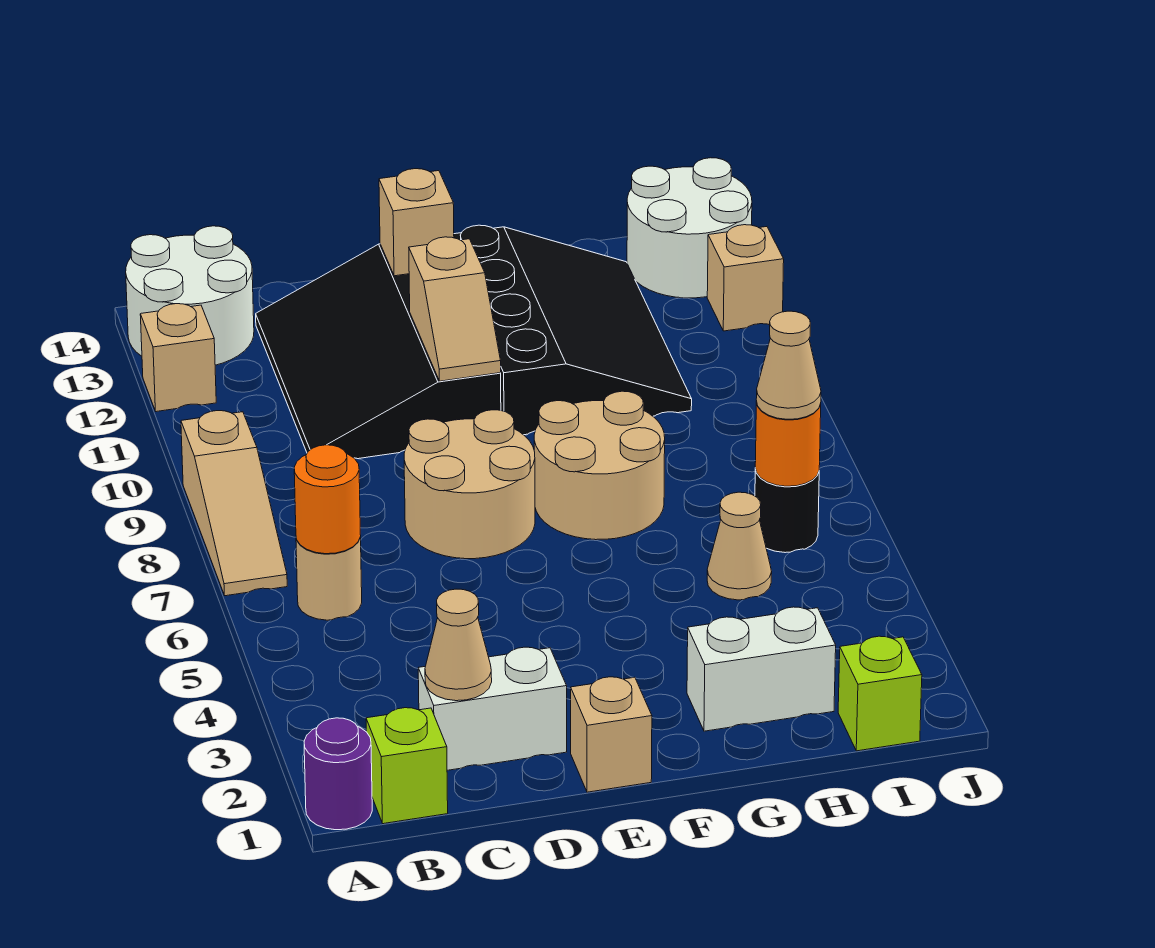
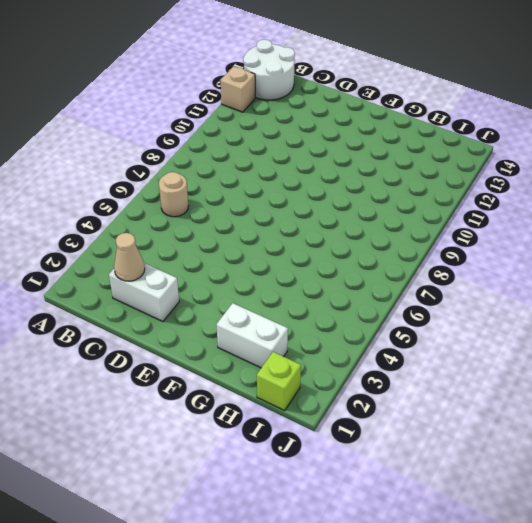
none -> purple 1x1 round brick [304,718,372,830]
none -> tan 1x3 slope [181,411,287,596]
none -> lime 1x1 brick [366,708,448,824]

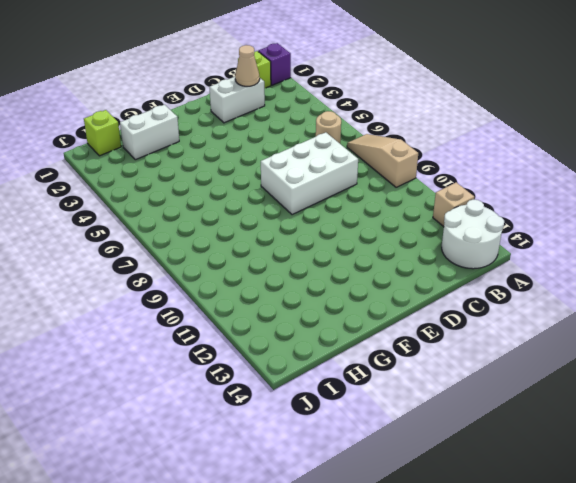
purple 1x1 brick [258,43,291,85] -> purple 1x1 round brick [304,718,372,830]
white 2x3 brick [261,132,358,215] -> tan 2x2 round brick [404,410,535,559]
none -> black 3x4 slope [256,244,501,459]
none -> tan 1x1 brick [571,677,652,792]
none -> tan 2x2 round brick [534,391,665,540]

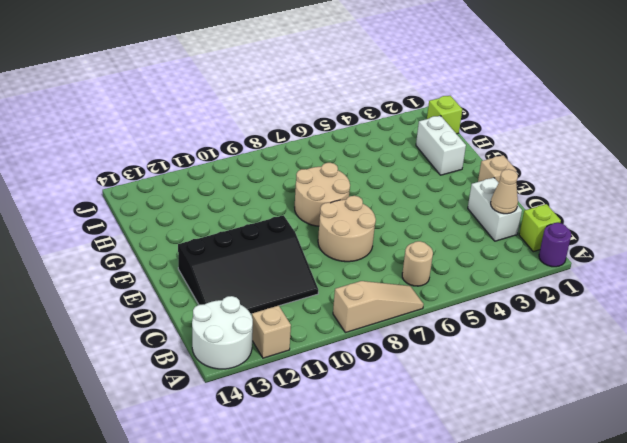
none -> black 3x4 slope [454,225,692,435]
none -> tan 1x1 cone [707,492,772,600]
none -> black 1x1 round brick [755,468,819,553]

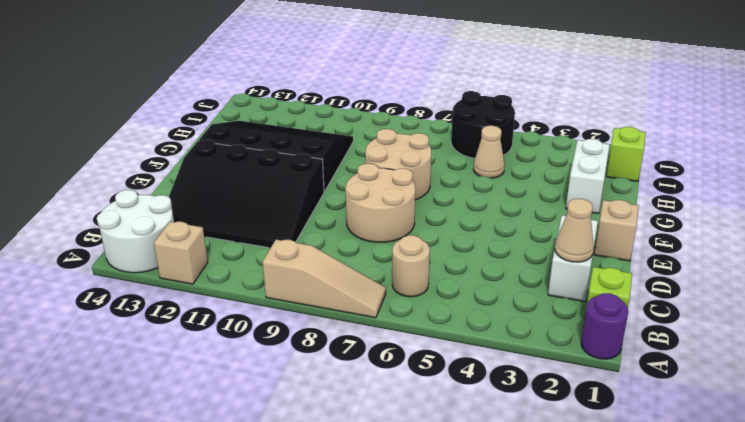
black 2x2 round brick [451,91,515,158] -> black 1x1 round brick [755,468,819,553]
none -> white 2x2 round brick [627,158,752,298]
none -> tan 1x1 brick [707,225,784,331]
none -> orange 1x1 round brick [294,445,361,554]

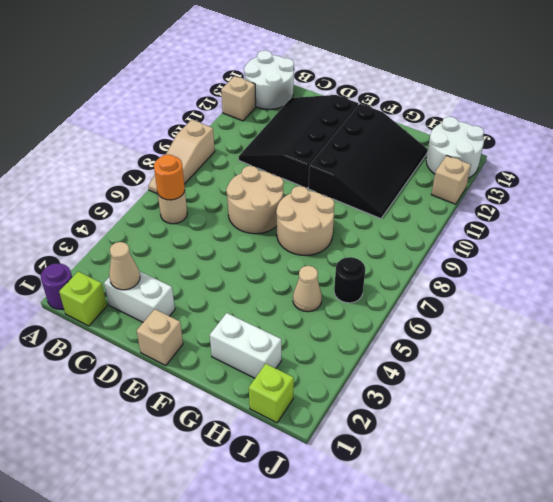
none -> tan 1x2 slope [409,237,501,381]
none -> tan 1x1 brick [379,169,454,276]
none -> orange 1x1 round brick [755,401,821,486]

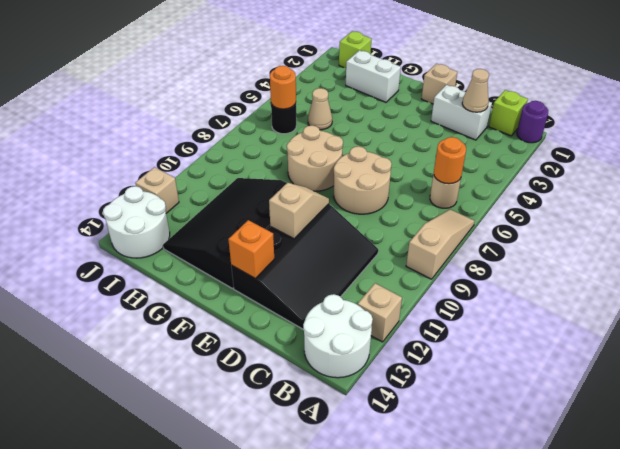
orange 1x1 brick [228,220,274,278] -> tan 1x1 brick [379,169,454,276]
none -> tan 1x1 cone [756,311,821,419]

